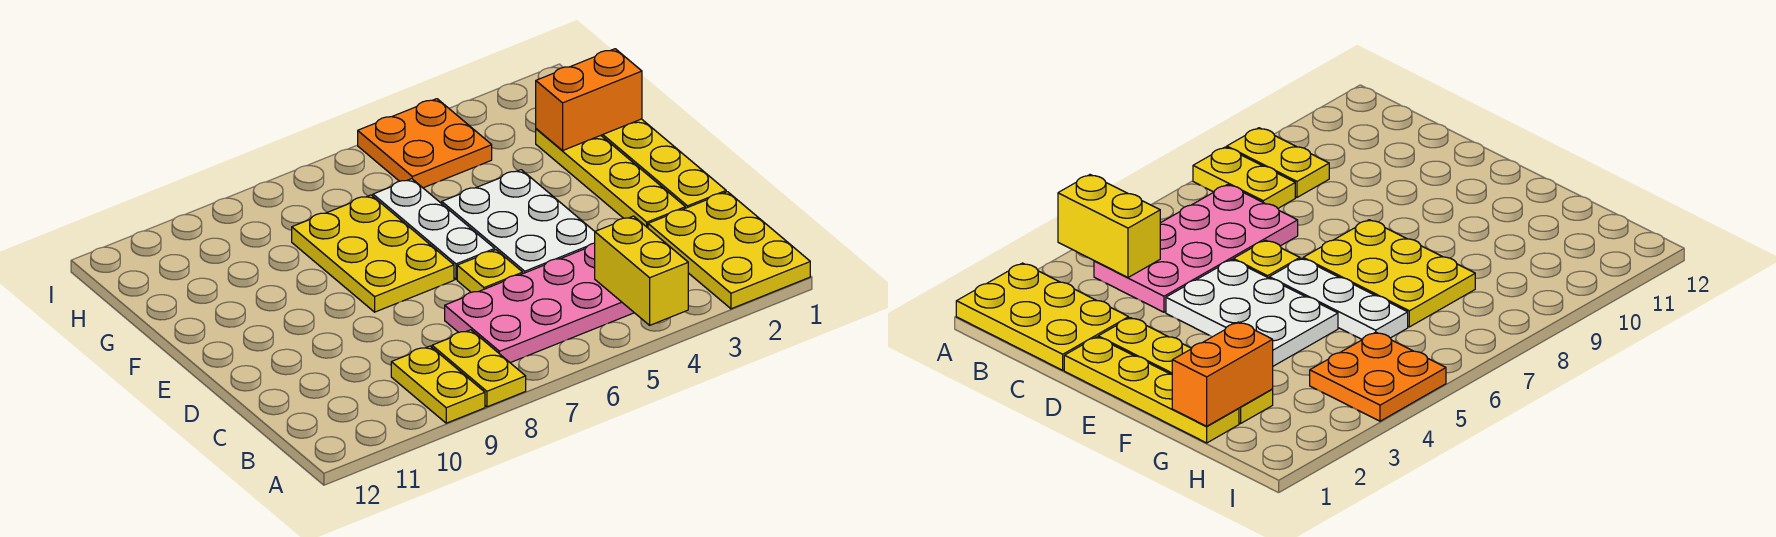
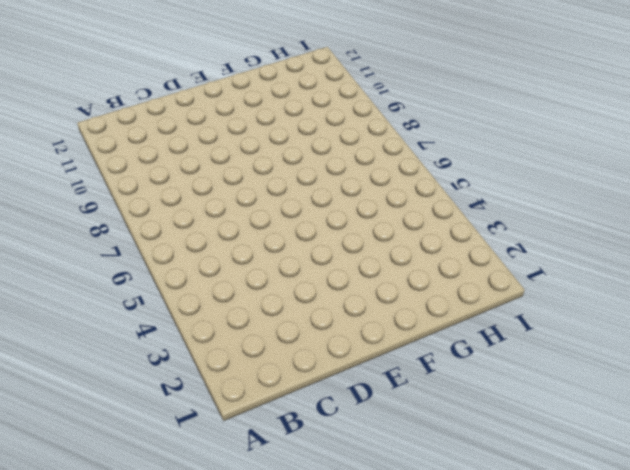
none -> yellow 2x3 plate [648,192,810,309]
none -> yellow 1x2 plate [432,330,526,407]
none -> yellow 1x2 plate [391,346,485,423]

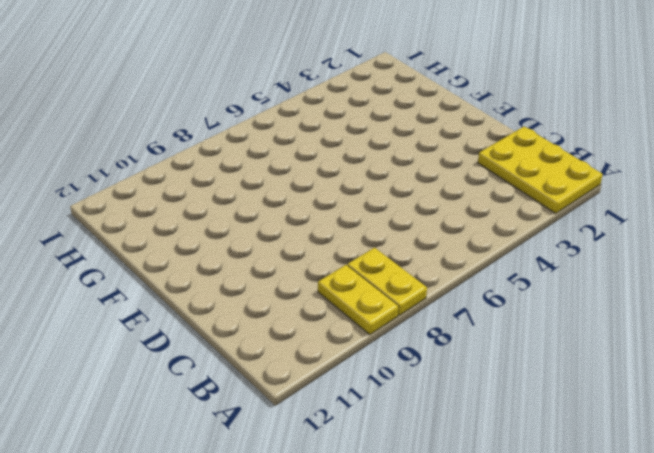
none -> pink 2x4 plate [445,243,634,363]
none -> yellow 1x4 plate [601,119,726,208]
none -> yellow 1x4 plate [536,129,685,228]

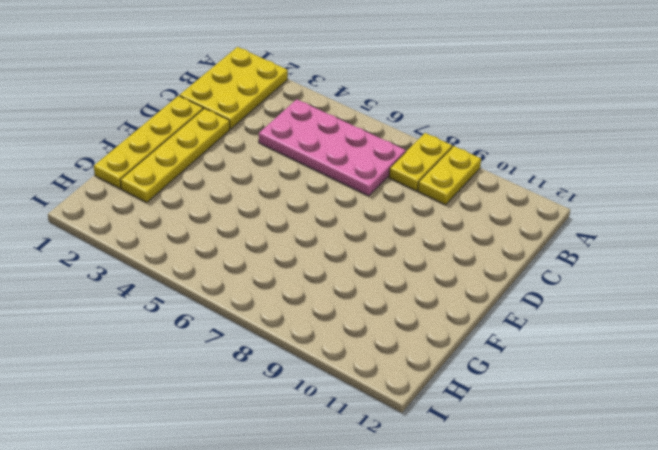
none -> white 2x3 plate [442,170,595,274]
none -> yellow 1x1 plate [457,250,523,292]
none -> white 1x3 plate [373,179,495,279]

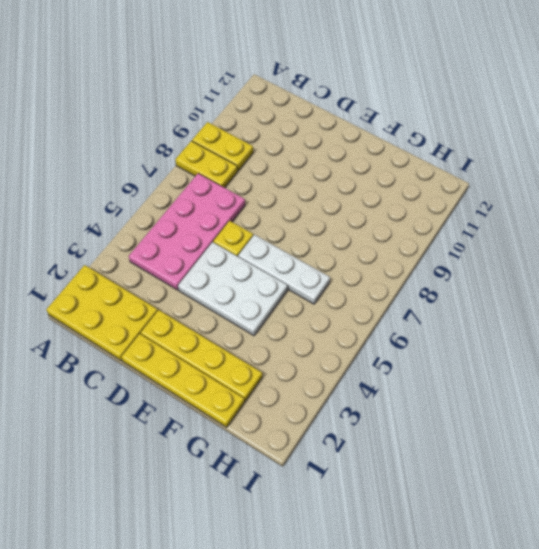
none -> yellow 2x3 plate [292,195,454,312]
none -> orange 2x2 plate [358,99,492,188]
none -> yellow 1x2 brick [595,216,688,325]

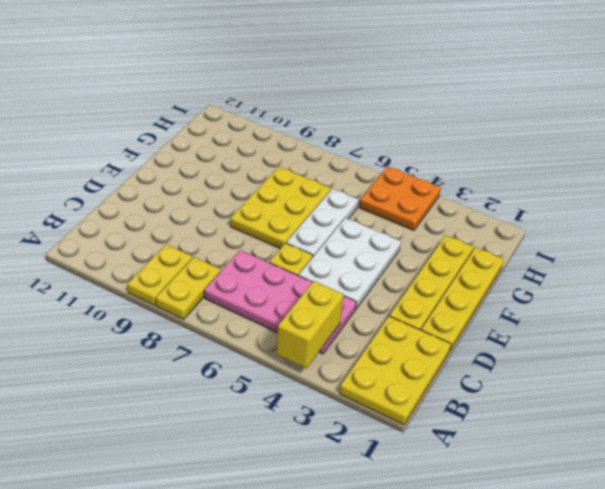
none -> orange 1x2 brick [536,49,642,150]

